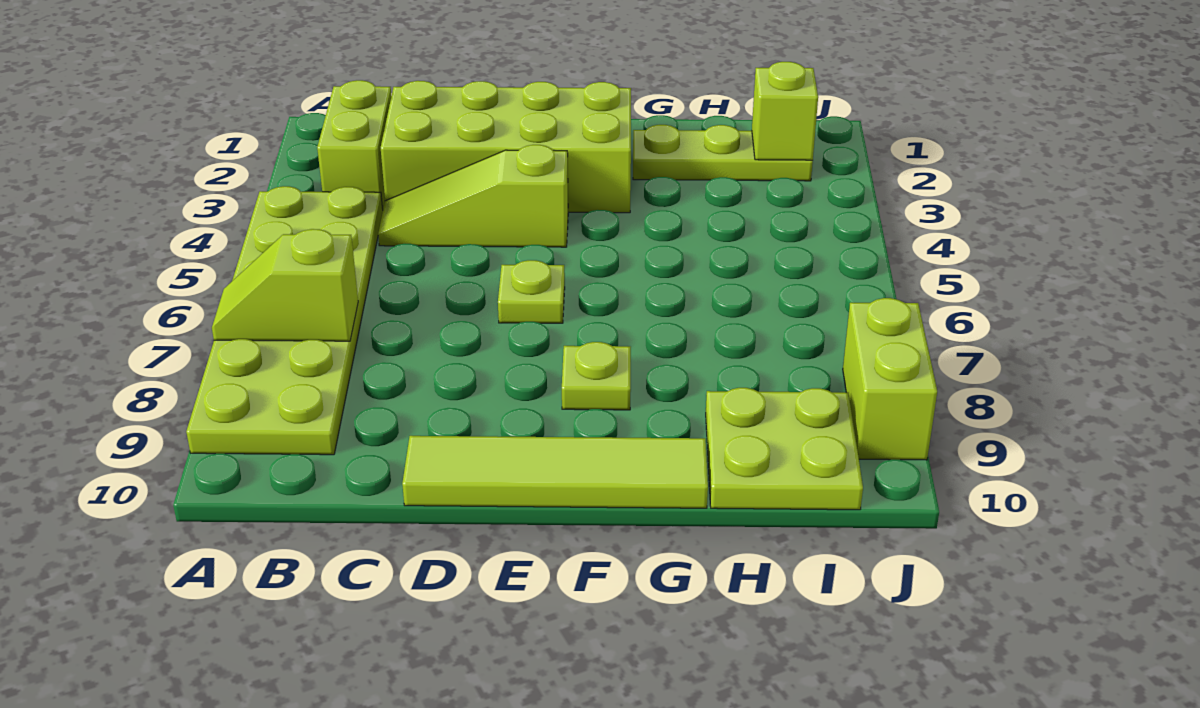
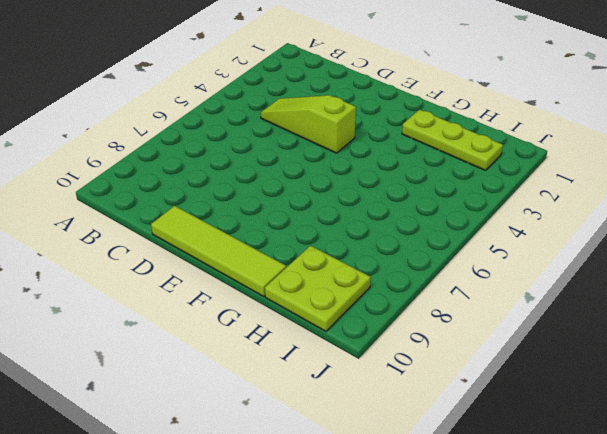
none -> lime 2x6 plate [186,186,383,455]
none -> lime 1x2 brick [317,80,391,209]
none -> lime 2x4 brick [381,81,631,213]

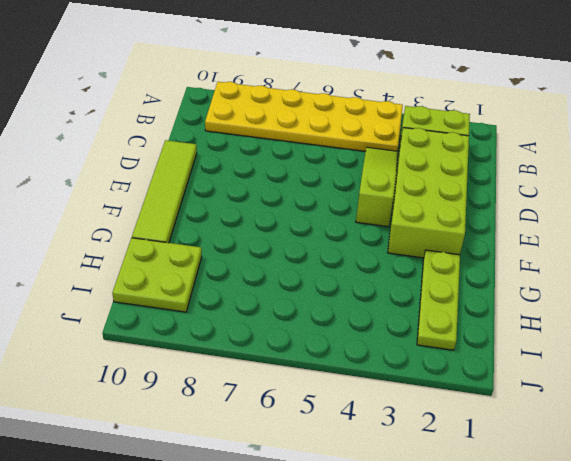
yellow 2x6 plate [205,82,403,151] -> lime 2x6 plate [186,186,383,455]
none -> lime 1x1 plate [498,260,565,323]
none -> lime 1x1 plate [562,342,631,410]
none -> lime 1x2 brick [843,298,937,460]

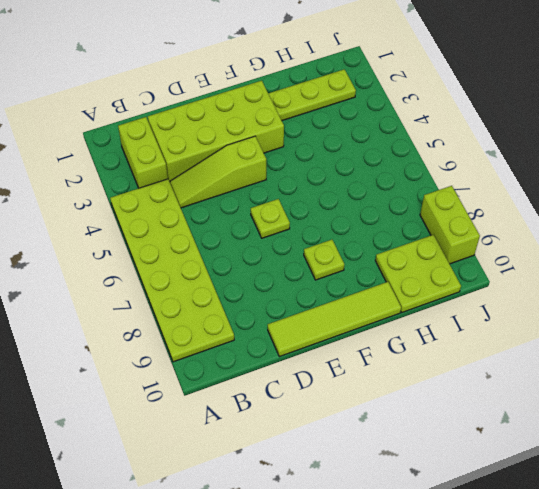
none -> lime 1x2 slope [212,229,358,341]
none -> lime 1x1 brick [752,62,818,160]

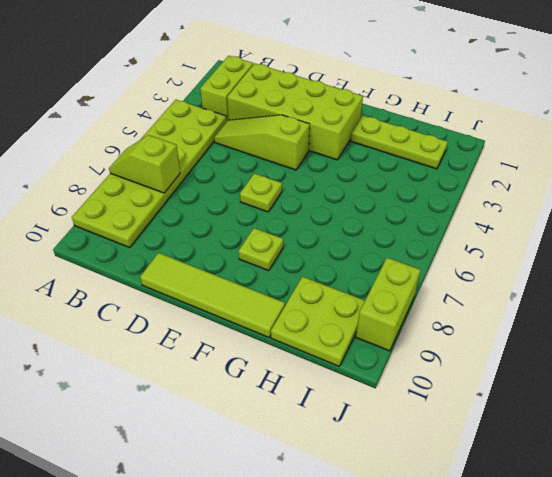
none -> lime 1x1 brick [752,62,818,160]

